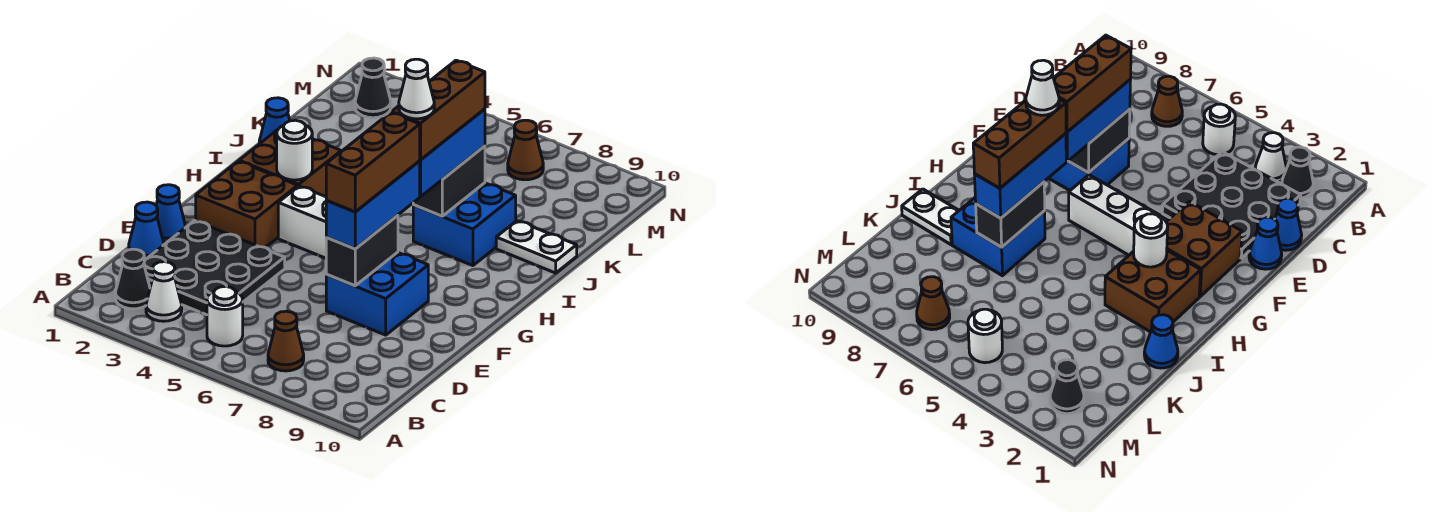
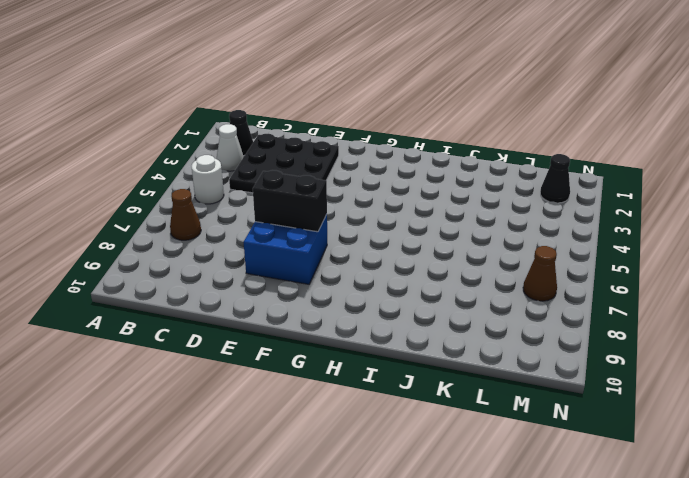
none -> blue 1x1 cone [129,202,164,260]
none -> blue 1x1 cone [156,185,186,244]
none -> brown 2x2 brick [196,161,298,248]

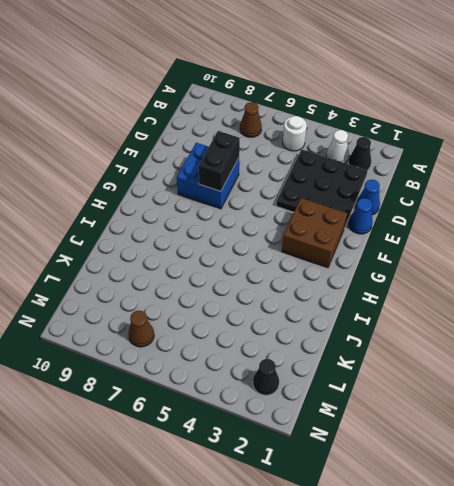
none -> white 1x3 brick [278,186,327,258]
none -> brown 2x2 brick [239,131,341,197]
none -> blue 2x2 brick [413,183,516,266]

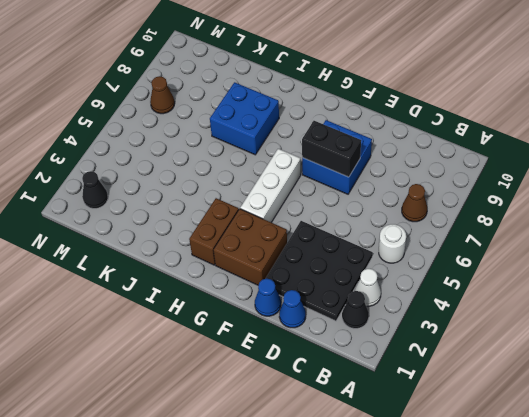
brown 1x2 brick [189,198,239,265] -> brown 2x2 brick [239,131,341,197]
none -> blue 1x1 cone [259,98,290,144]
none -> white 1x2 plate [496,221,577,273]
none -> white 1x1 round brick [968,309,1002,363]

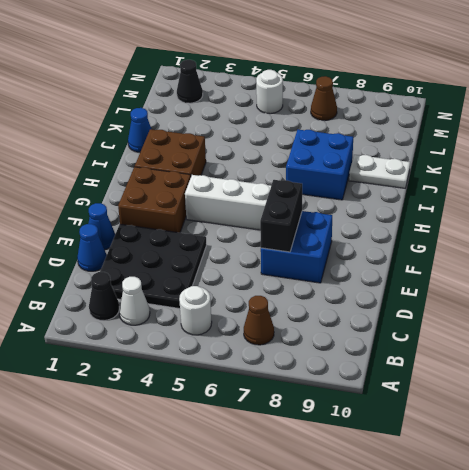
none -> white 1x1 round brick [277,120,312,180]
none -> black 1x2 brick [413,146,485,216]
none -> blue 1x3 brick [326,161,420,249]

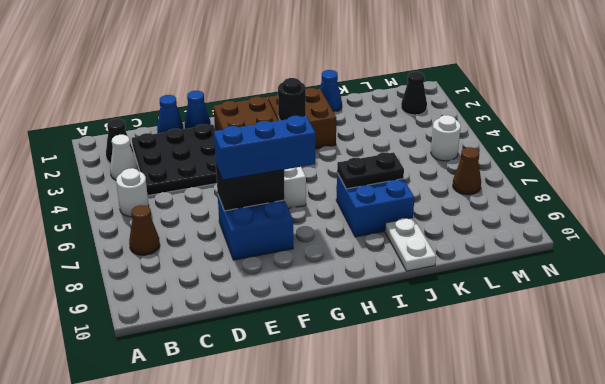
black 1x1 round brick [278,78,306,120] -> white 1x1 round brick [277,120,312,180]
black 1x2 plate [337,152,404,189] -> black 1x2 brick [413,146,485,216]
none -> blue 1x3 brick [420,109,485,197]
none -> brown 1x3 brick [326,112,420,212]
none -> brown 1x3 brick [392,60,485,160]

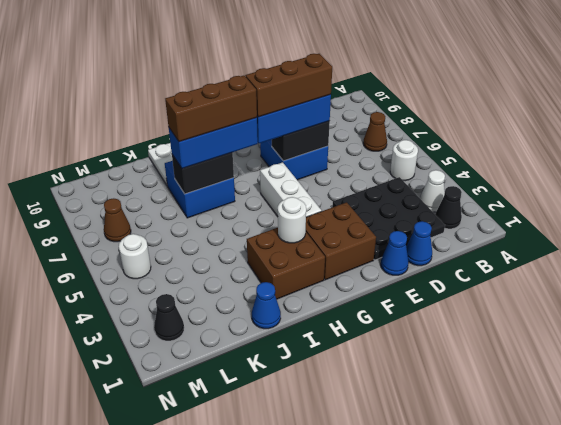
none -> white 1x1 cone [399,59,434,119]

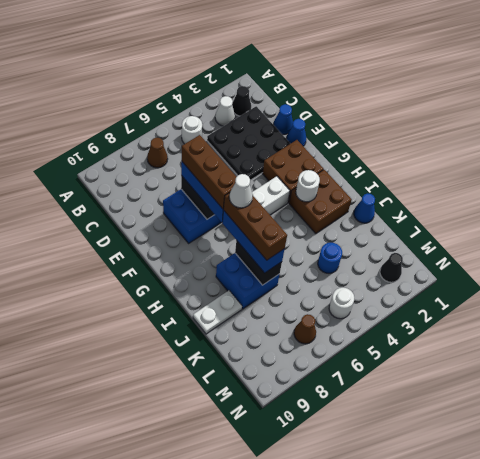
blue 1x1 round brick [318,242,342,273] -> none

